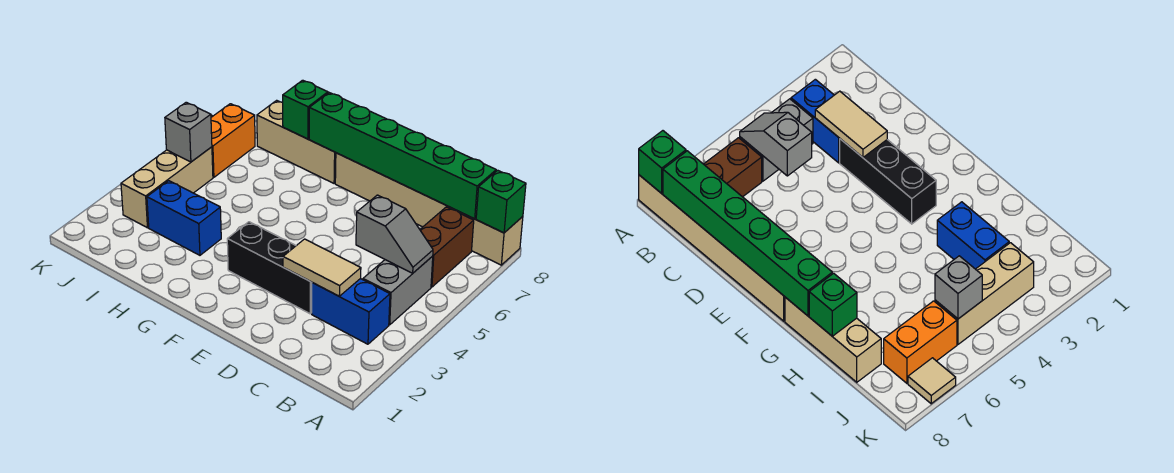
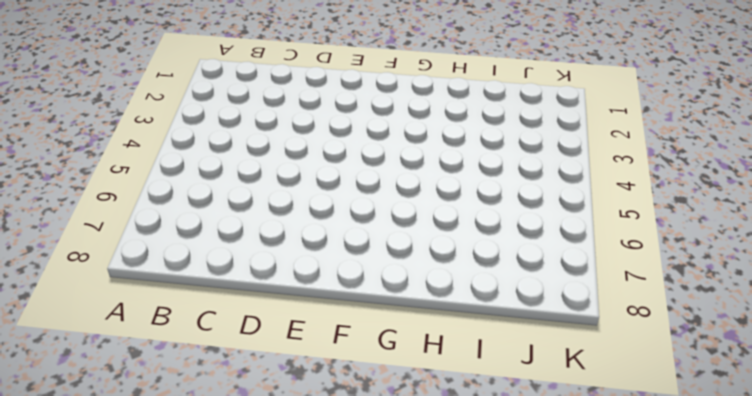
none -> tan 1x6 brick [335,153,523,265]
none -> blue 1x2 brick [312,279,390,344]
none -> grey 1x2 brick [363,256,433,325]

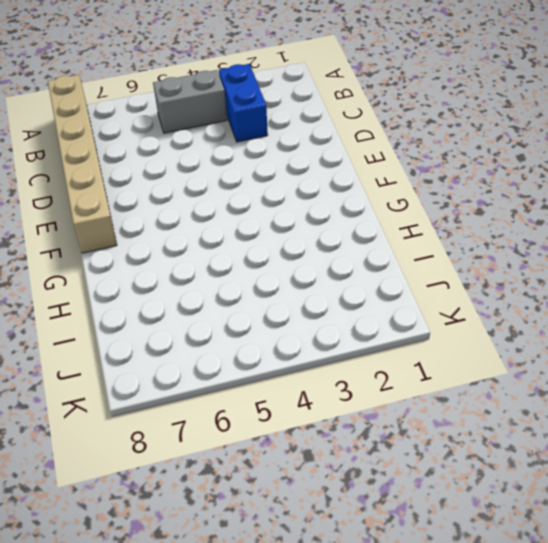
none -> brown 1x2 brick [420,207,474,287]
none -> black 1x3 brick [227,222,312,314]
none -> tan 1x3 brick [257,100,336,183]

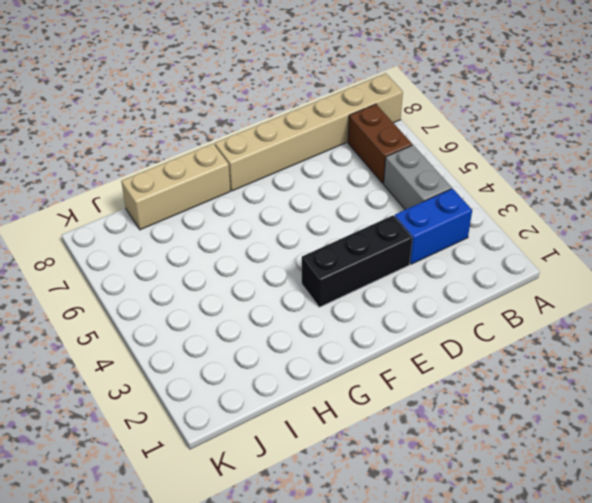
none -> blue 1x2 brick [147,181,221,255]
none -> tan 1x3 brick [121,147,213,228]
none -> orange 1x2 brick [211,104,255,177]

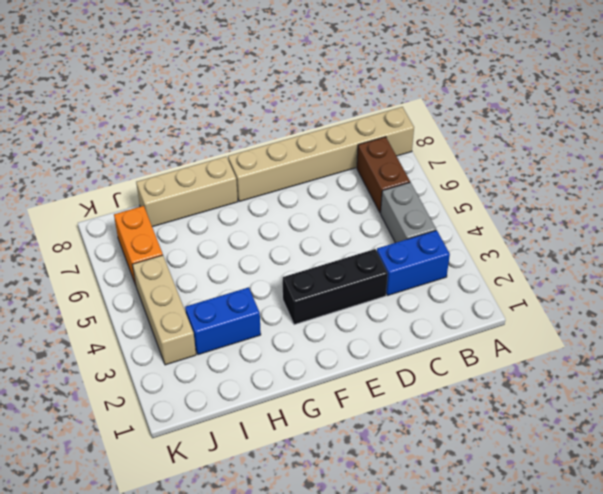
none -> tan 1x1 tile [908,358,956,404]
none -> green 1x1 brick [476,170,526,233]
none -> grey 1x2 slope [356,195,433,273]

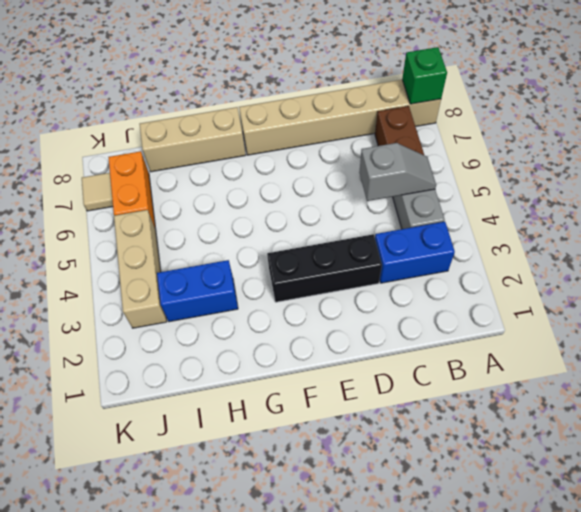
none -> green 1x6 brick [309,93,496,219]
none -> tan 1x2 tile [283,239,361,296]
none -> green 1x1 brick [283,80,328,139]

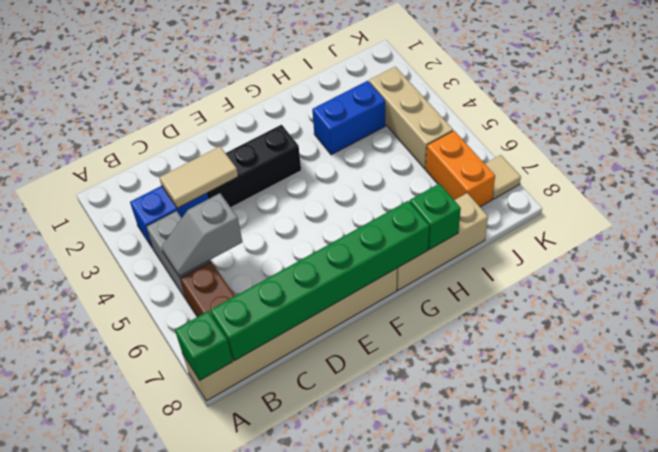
none -> grey 1x1 brick [165,102,212,162]

